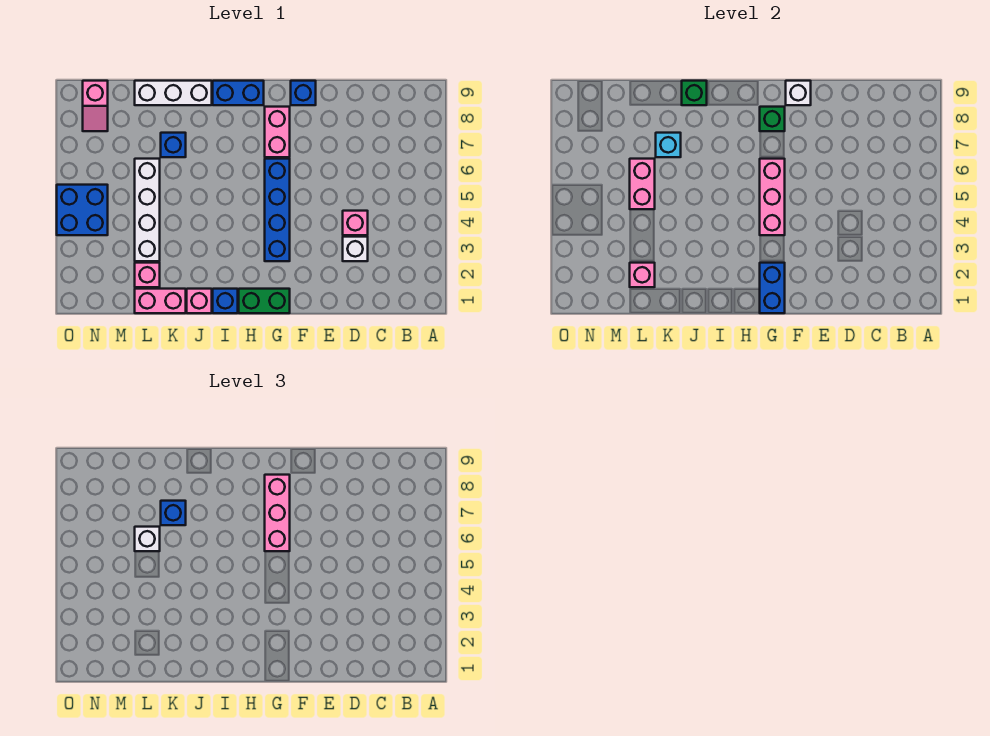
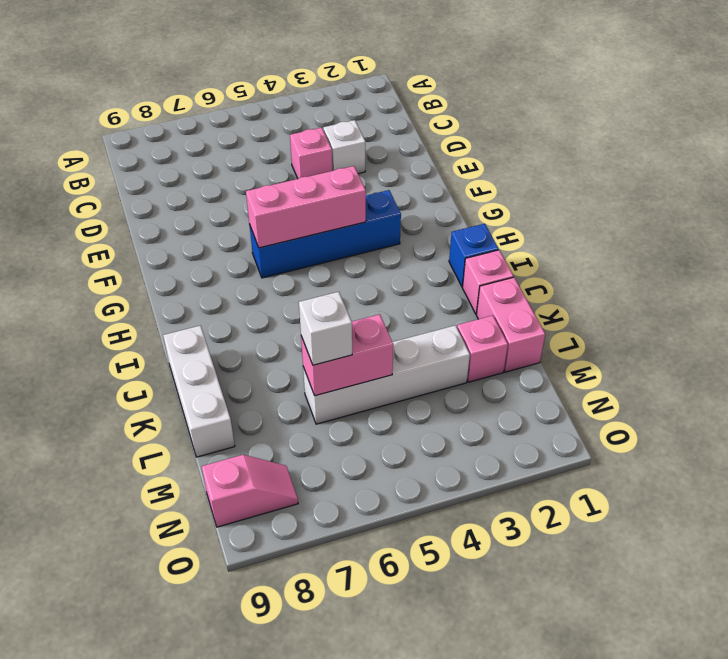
none -> blue 1x1 brick [291,81,316,105]
none -> green 1x2 brick [239,289,290,313]
none -> pink 1x2 brick [265,107,290,157]

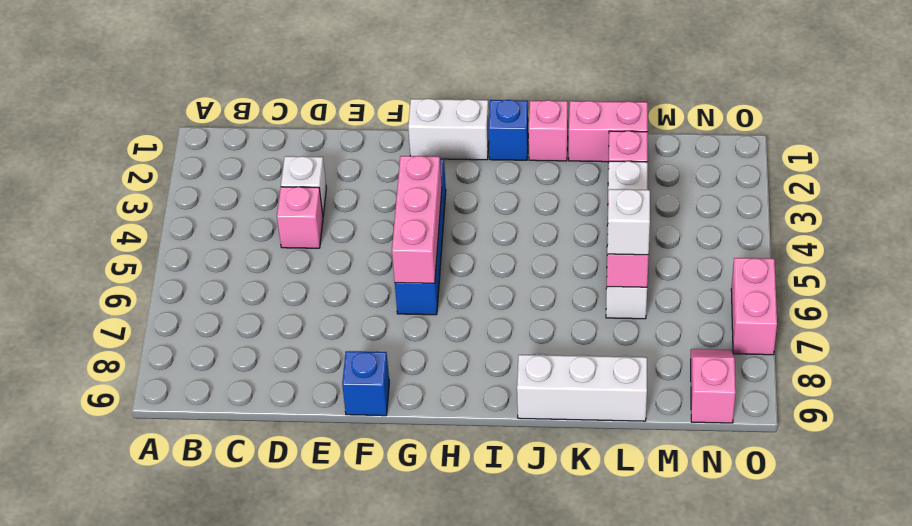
white 1x2 brick [408,99,489,160] -> green 1x2 brick [239,289,290,313]
pink 1x2 brick [731,258,777,355] -> pink 1x2 brick moved to [265,107,290,157]
none -> blue 1x2 brick [213,81,264,105]
none -> blue 1x1 brick [161,133,186,157]
none -> blue 2x2 brick [57,185,108,235]

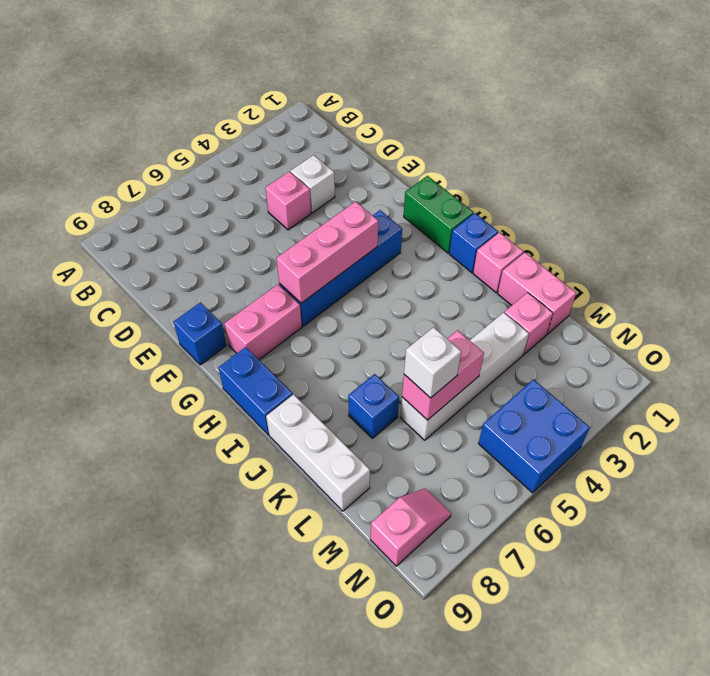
none -> white 1x1 brick [786,81,811,105]
none -> blue 1x2 brick [760,263,785,313]
none -> green 1x1 brick [760,107,785,131]

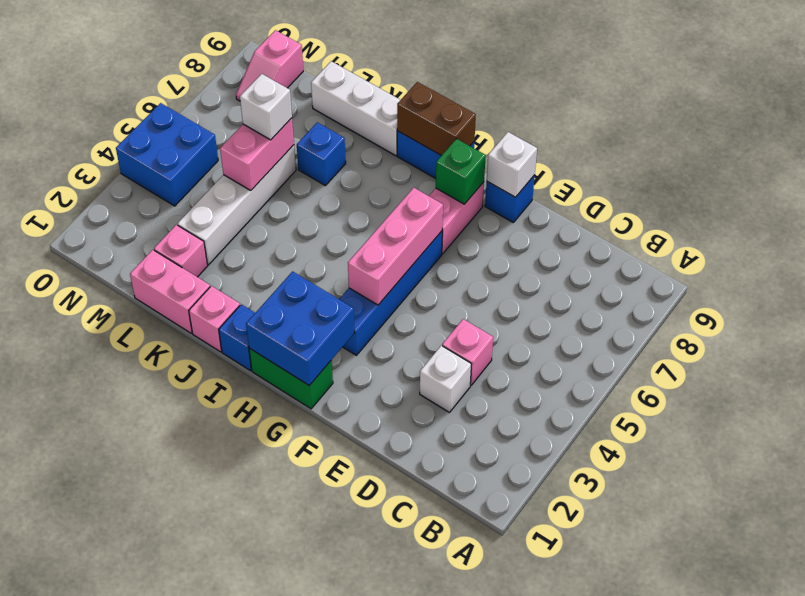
blue 2x2 brick [246,271,354,385] -> blue 1x2 brick [760,263,785,313]
brown 1x2 brick [397,82,476,156] -> none
none -> green 1x1 brick [682,81,707,105]
none -> cyan 1x1 brick [656,133,681,157]
none -> pink 1x1 brick [630,263,655,287]

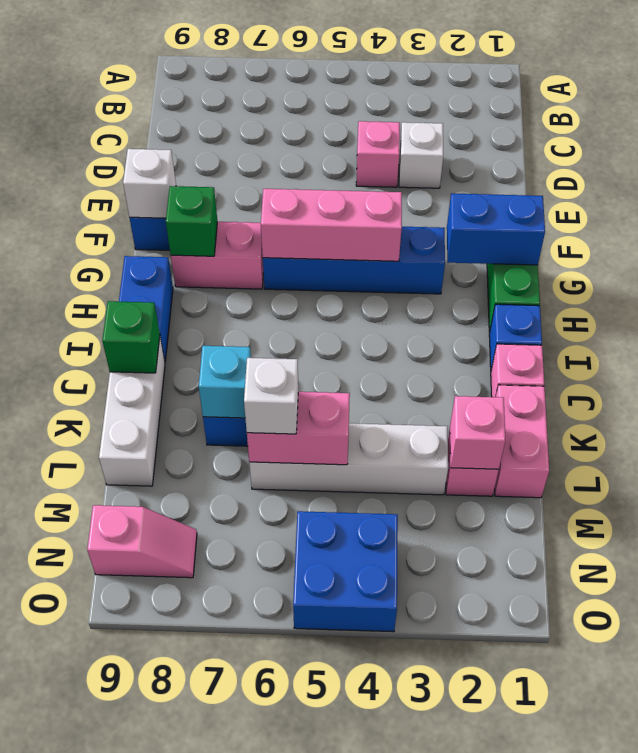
none -> pink 1x3 brick [265,475,290,551]
none -> blue 1x1 brick [161,501,186,525]

